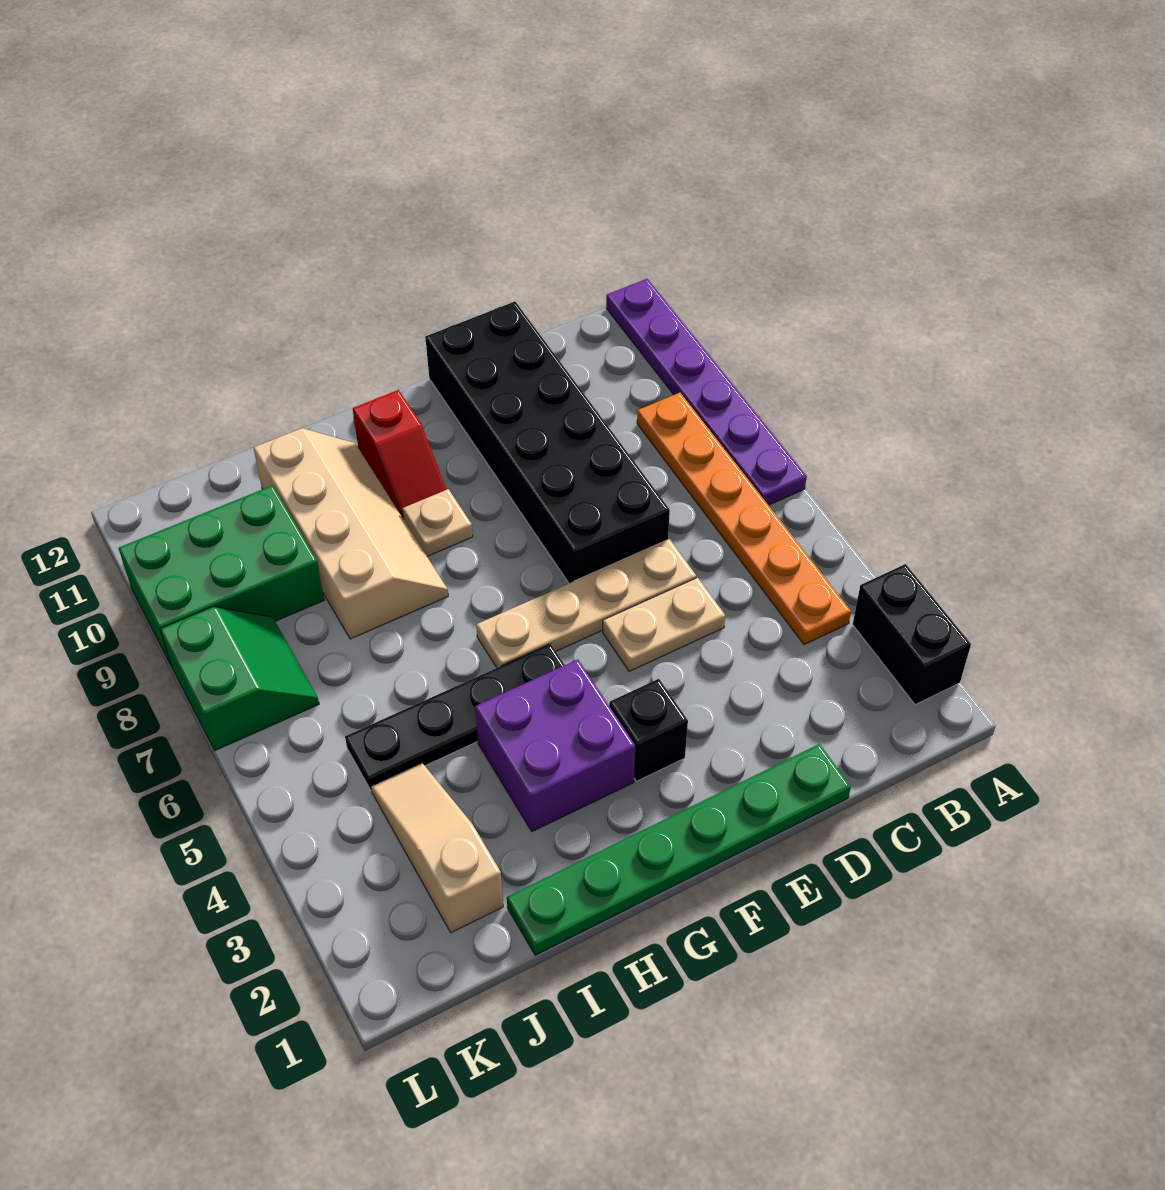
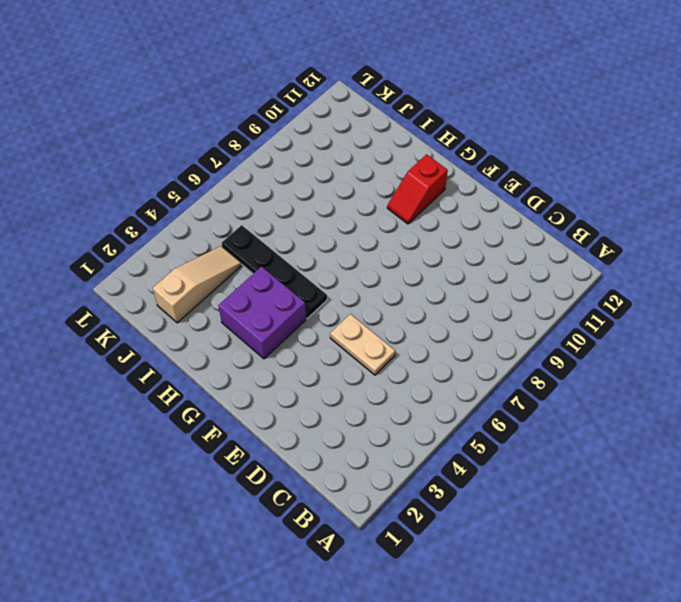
none -> black 1x2 brick [853,564,971,705]
none -> purple 1x6 plate [606,279,807,505]
none -> orange 1x6 plate [637,393,851,645]

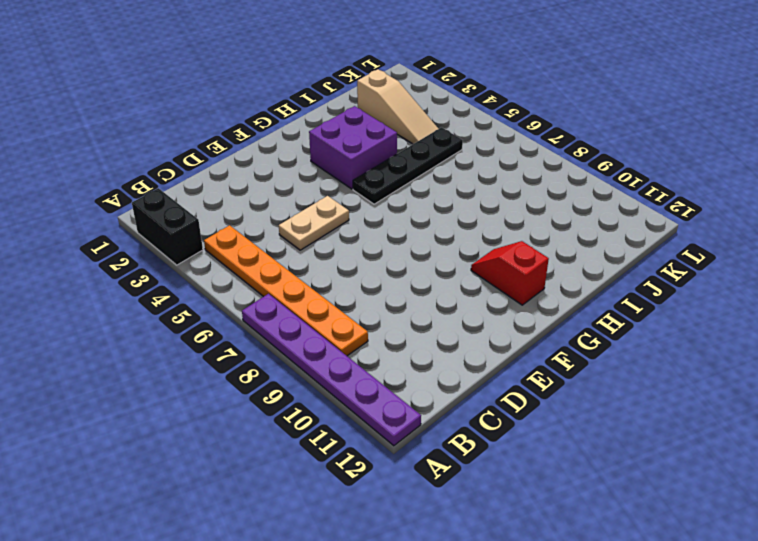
none -> green 1x6 plate [507,744,851,955]
none -> tan 1x4 plate [476,539,696,668]
none -> black 2x6 brick [425,302,670,583]

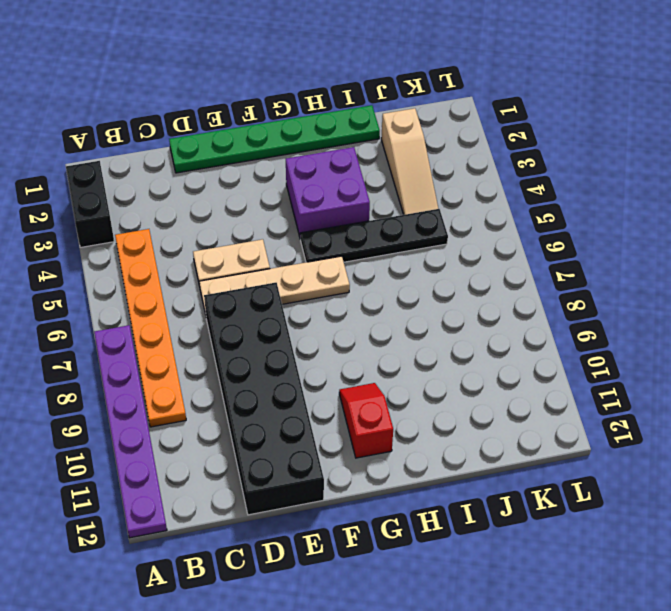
none -> black 1x1 brick [609,679,688,781]
none -> tan 1x1 plate [402,489,473,556]
none -> tan 2x4 slope [254,428,448,639]

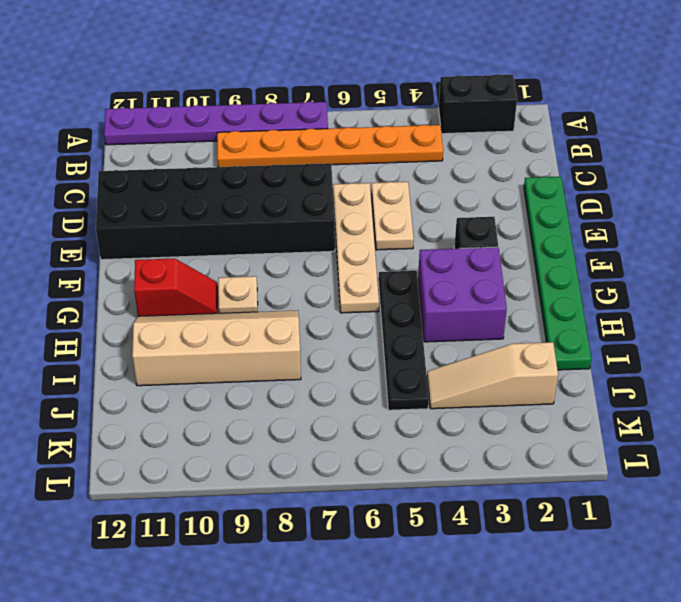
none -> green 2x3 brick [119,485,324,664]
none -> green 2x2 slope [160,607,319,750]

